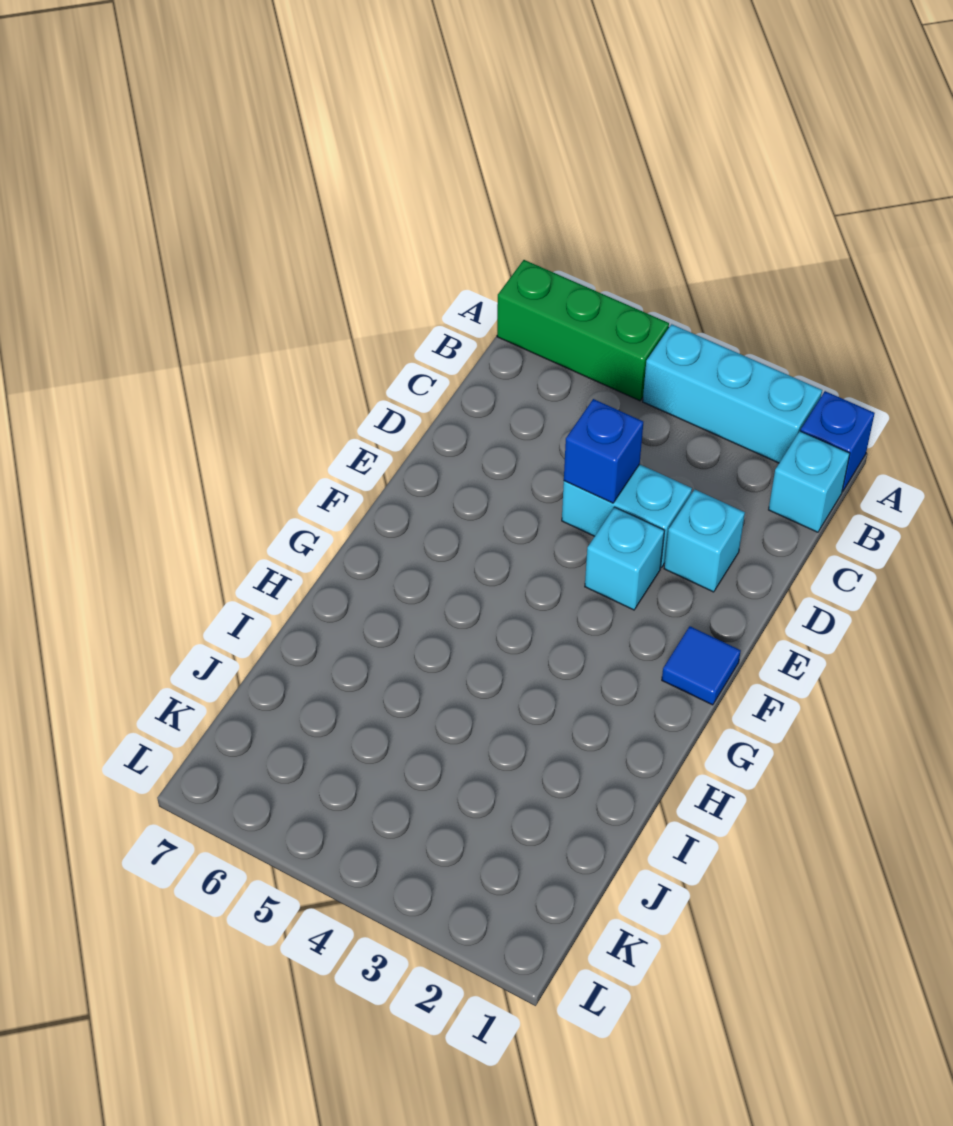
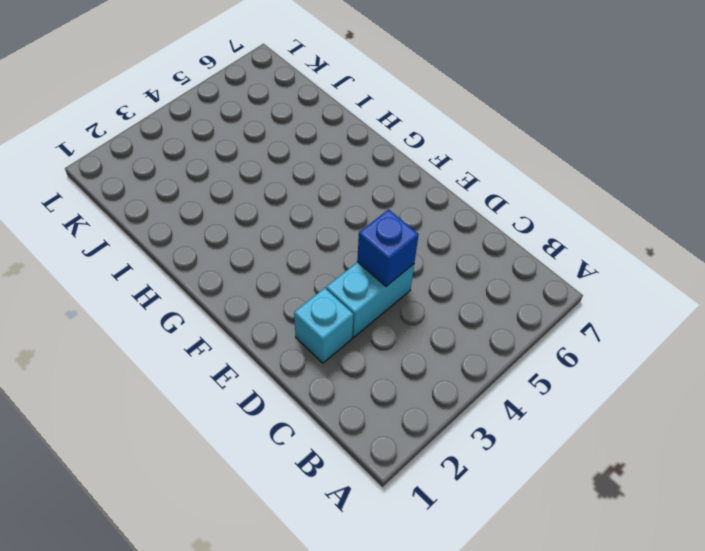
none -> blue 1x1 brick [801,391,875,492]
none -> cyan 1x3 brick [643,324,822,463]

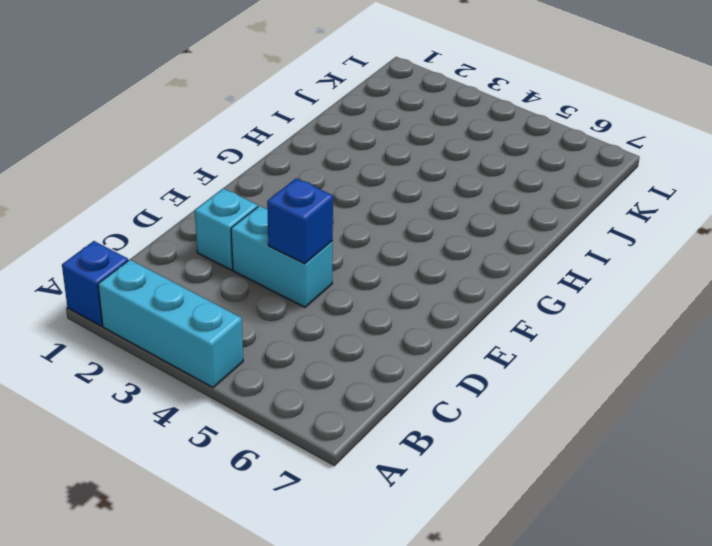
none -> green 1x3 brick [497,260,669,401]
none -> cyan 1x1 brick [769,431,850,532]

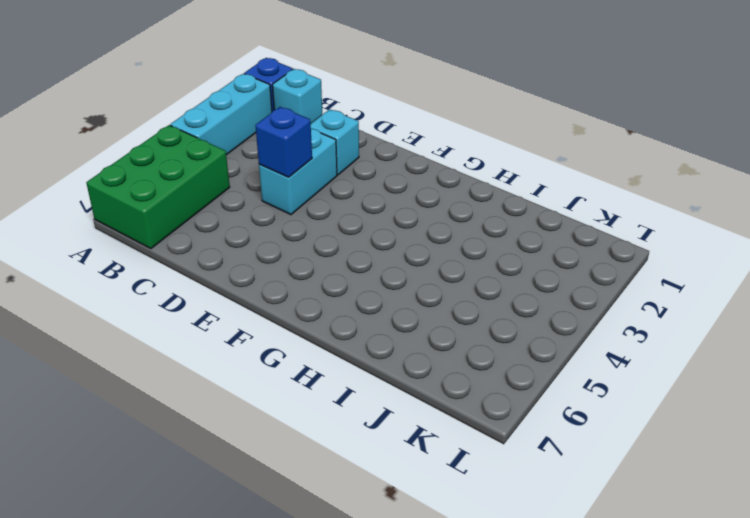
green 2x3 brick [86,125,230,249] -> green 1x3 brick [497,260,669,401]
none -> cyan 1x1 brick [585,507,665,610]
none -> blue 1x1 tile [662,626,741,705]

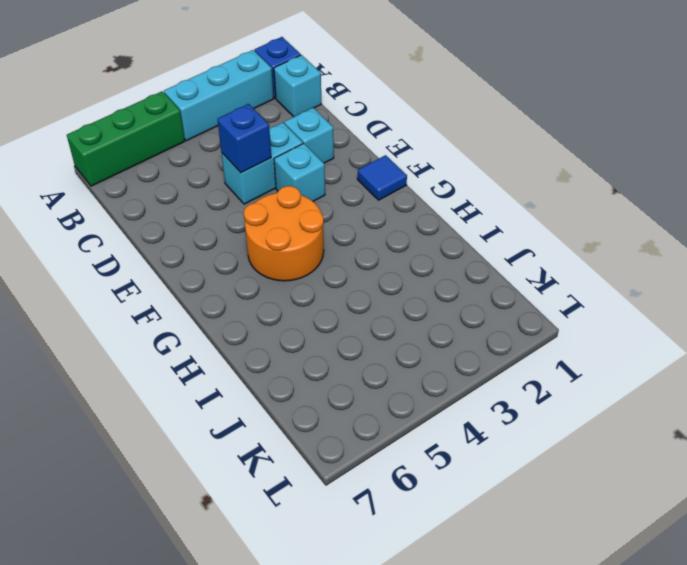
orange 2x2 round brick [244,186,324,281] -> none

